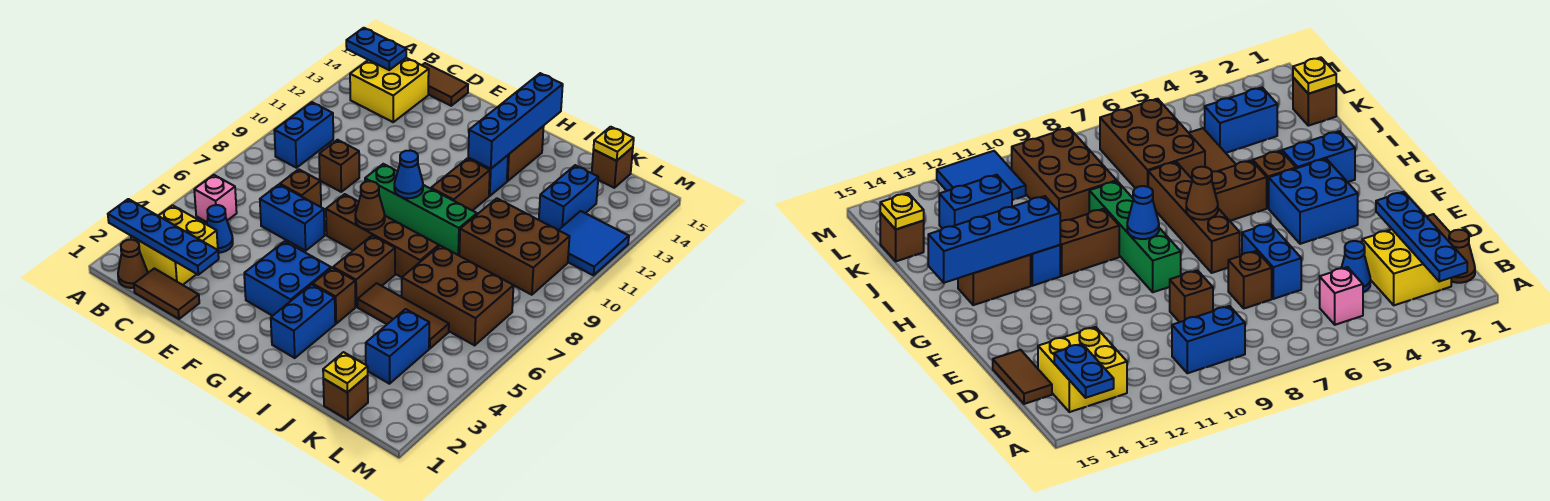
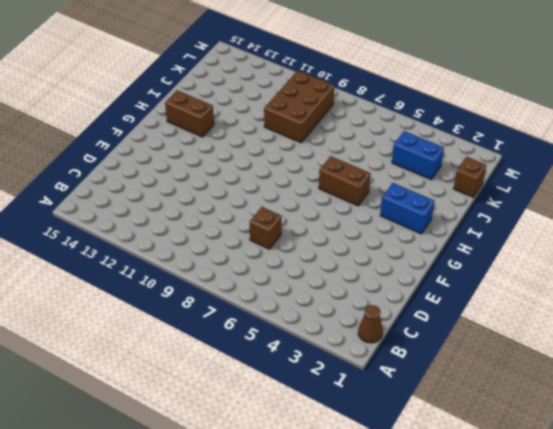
none -> yellow 2x2 brick [131,205,218,285]
none -> pink 1x1 brick [194,175,237,222]
none -> blue 1x2 brick [274,102,333,168]
none -> yellow 2x2 brick [350,58,429,122]

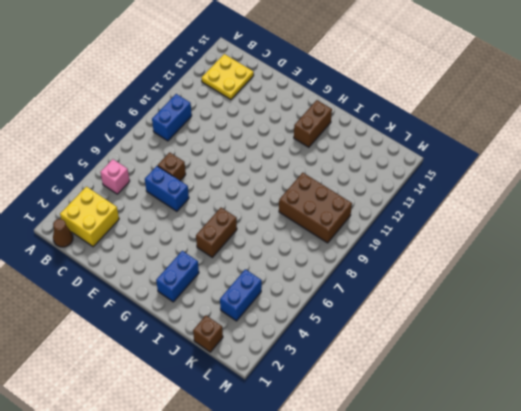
yellow 2x2 plate [202,54,254,100] -> yellow 2x2 brick [350,58,429,122]
none -> brown 1x2 tile [134,268,199,319]
none -> blue 1x1 cone [207,205,233,253]
none -> brown 1x2 tile [422,63,468,106]
none -> brown 1x1 brick [319,140,359,192]

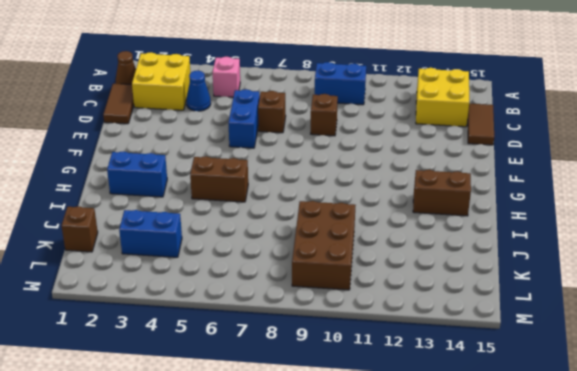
none -> blue 2x2 brick [244,241,331,316]
none -> brown 1x4 brick [326,194,439,277]
none -> green 1x4 brick [365,164,477,255]
none -> brown 1x1 brick [313,268,355,324]

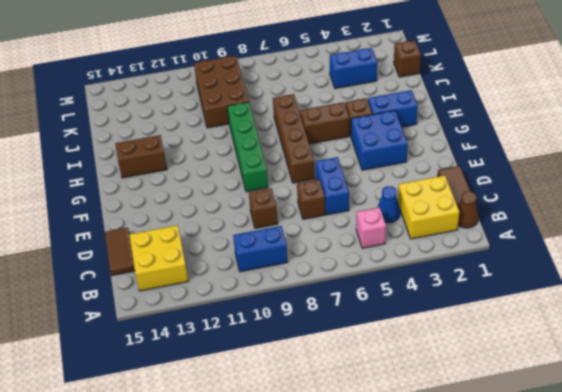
none -> brown 1x2 brick [431,158,490,211]
none -> blue 1x1 brick [468,155,508,196]
none -> brown 1x3 tile [358,283,449,349]
none -> brown 2x3 brick [402,246,514,345]

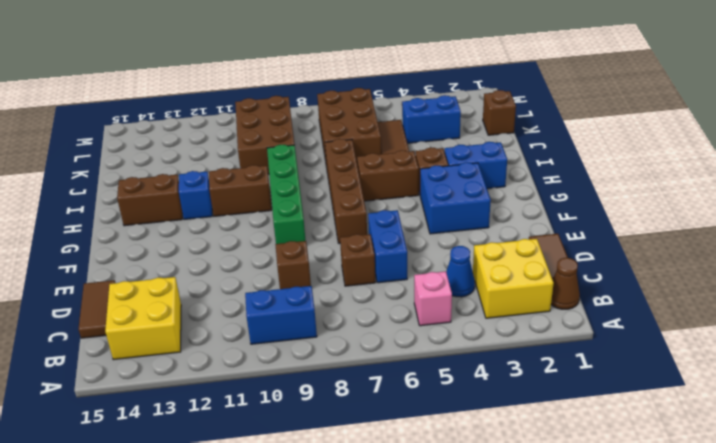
none -> blue 1x2 brick [539,165,598,230]
none -> brown 1x1 brick [592,147,633,188]
none -> blue 2x2 tile [559,211,629,275]
none -> blue 1x4 plate [108,199,219,275]

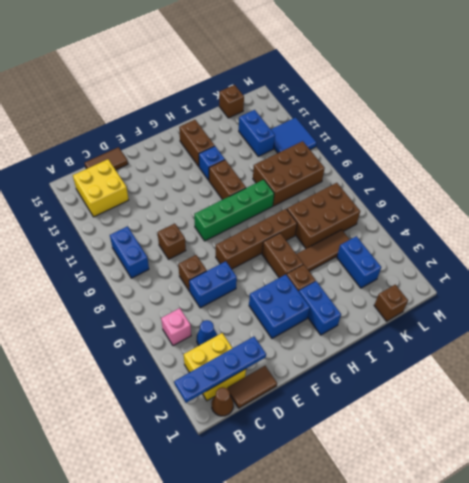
none -> blue 1x2 plate [346,28,406,70]
none -> brown 1x1 cone [355,181,385,230]
none -> blue 1x1 cone [394,150,423,198]
none -> blue 1x4 brick [468,73,563,169]

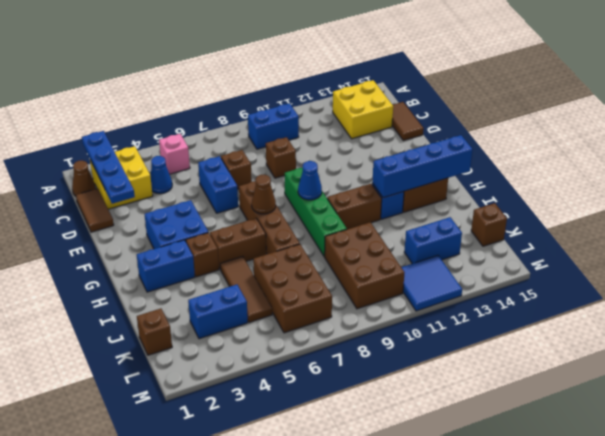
none -> blue 1x2 plate [346,28,406,70]
none -> yellow 1x1 plate [323,352,368,392]
none -> yellow 1x1 plate [594,127,634,161]

